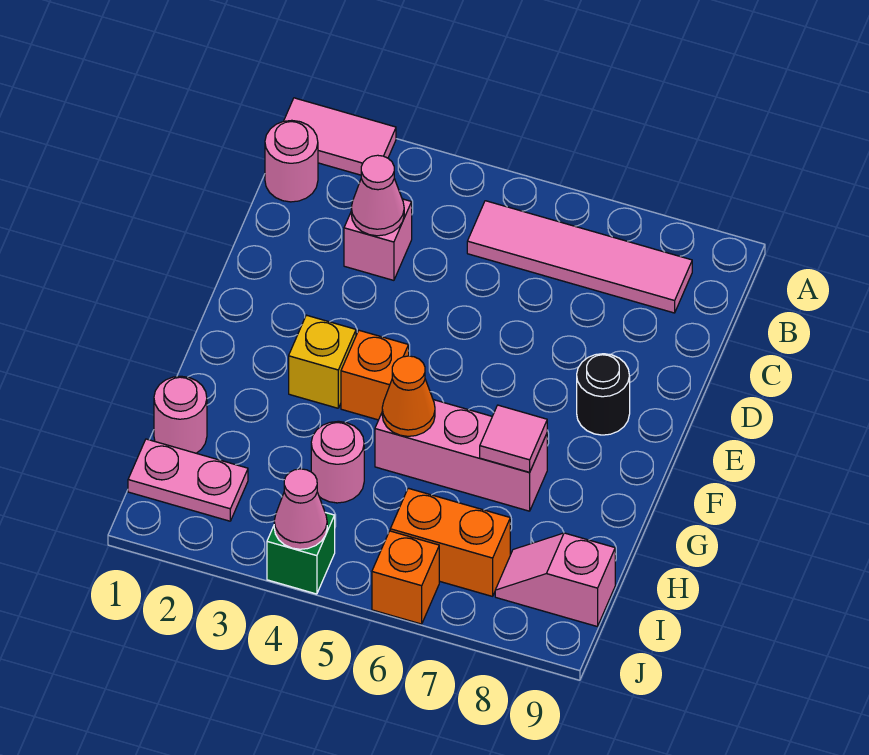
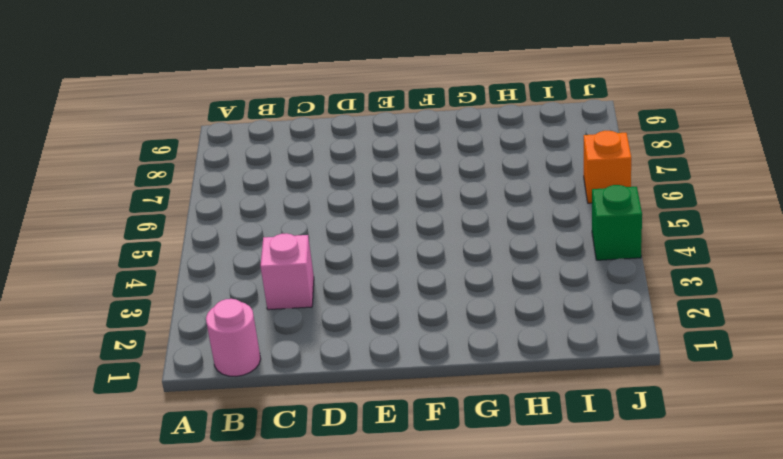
none -> pink 1x2 tile [284,98,396,175]
none -> pink 1x4 tile [467,201,692,313]
none -> black 1x1 round brick [577,354,630,435]

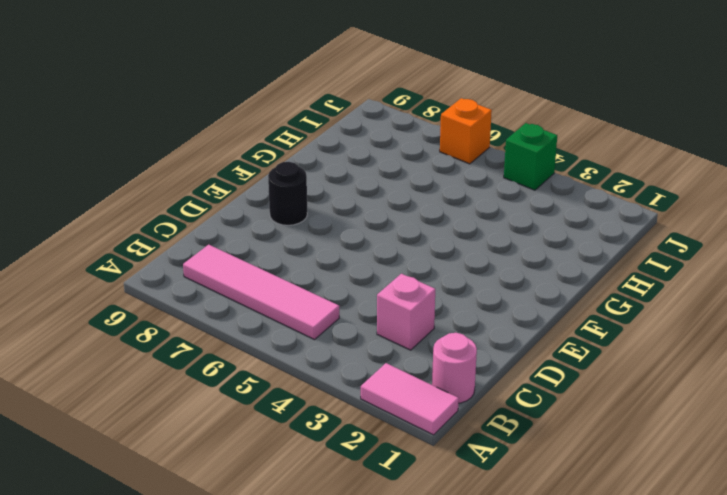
none -> yellow 1x1 brick [289,315,356,408]
none -> orange 1x1 brick [341,330,409,420]
none -> pink 1x3 brick [375,400,547,511]

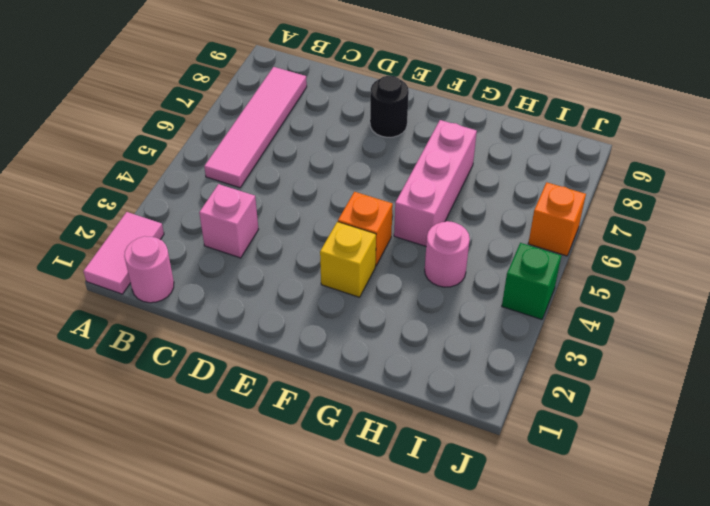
none -> pink 1x1 round brick [154,376,207,453]
none -> pink 1x2 plate [128,439,248,521]
none -> orange 1x2 brick [390,488,510,596]

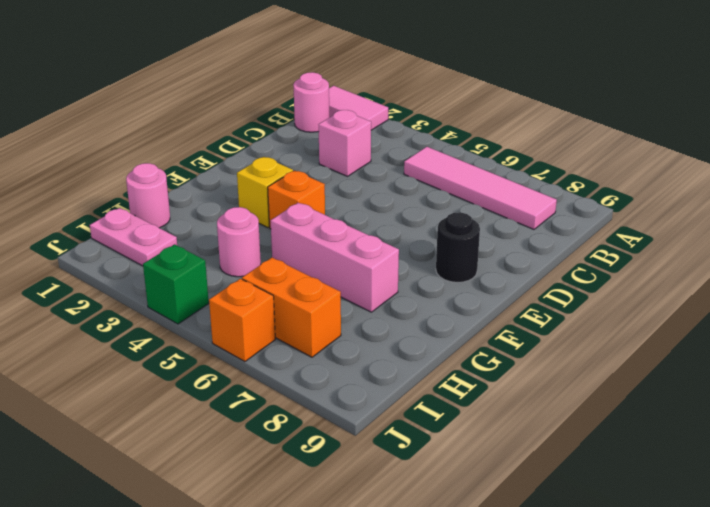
none -> pink 1x2 slope [495,533,615,627]
none -> pink 1x1 cone [351,155,404,236]
none -> orange 1x1 cone [382,356,435,436]

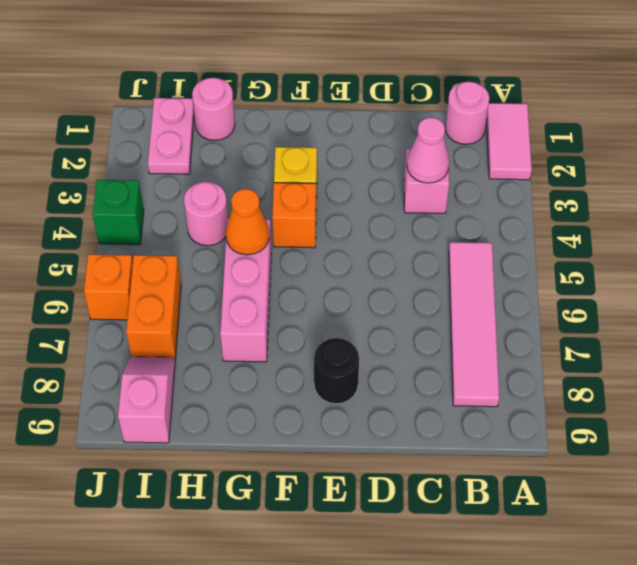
none -> pink 1x1 tile [480,405,547,472]
none -> pink 1x1 cone [274,469,327,549]

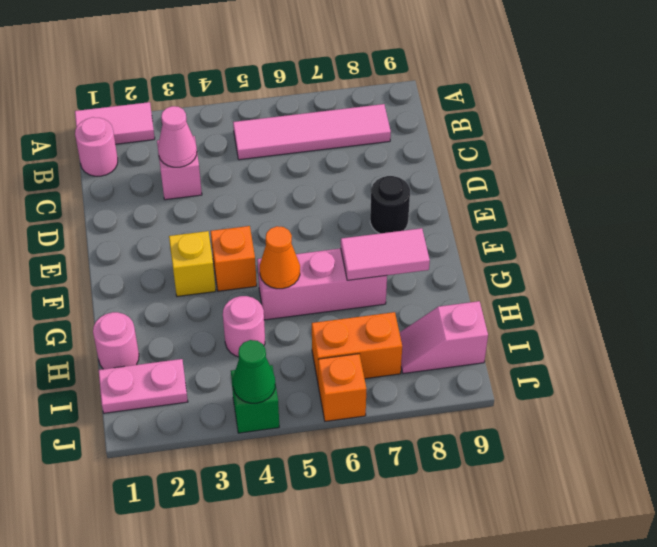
pink 1x2 tile [341,228,430,280] -> pink 1x1 tile [480,405,547,472]
green 1x1 cone [233,340,275,403] -> pink 1x1 cone [274,469,327,549]

